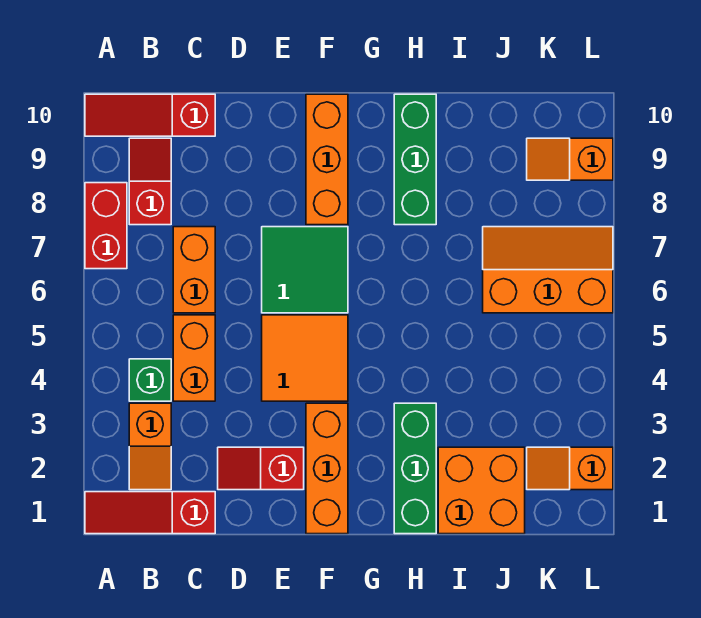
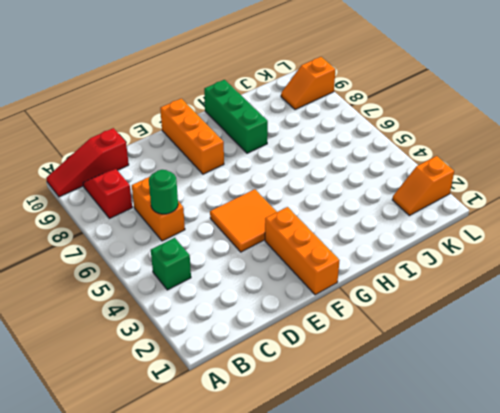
green 1x1 round brick [149,170,178,214] -> none
none -> red 1x3 slope [85,492,215,534]
none -> red 1x2 brick [85,183,127,269]
none -> orange 1x2 slope [129,403,171,490]

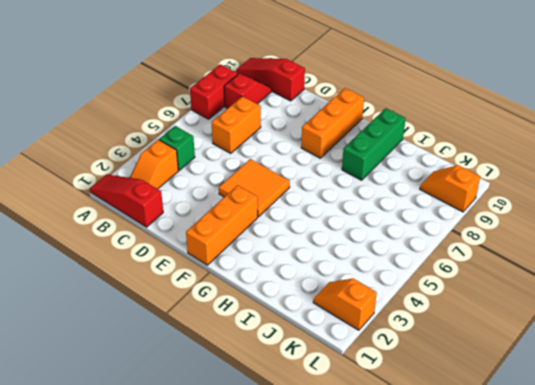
none -> orange 1x2 brick [173,315,215,401]
none -> red 1x2 slope [218,447,304,490]
none -> green 2x2 tile [262,227,348,313]

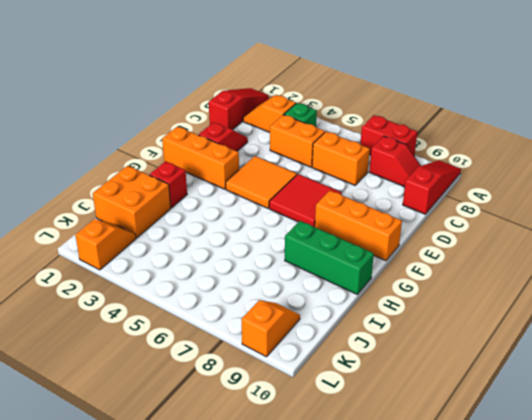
red 2x2 tile [269,174,342,227] -> green 2x2 tile [262,227,348,313]
red 1x1 brick [149,161,187,208] -> green 1x3 brick [394,403,436,534]
none -> orange 2x3 slope [483,227,613,313]

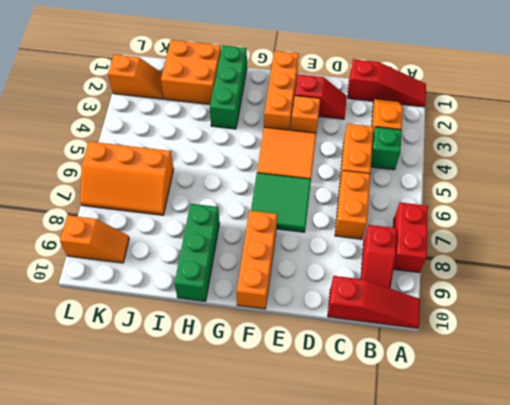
orange 1x1 brick [291,96,320,133] -> none

